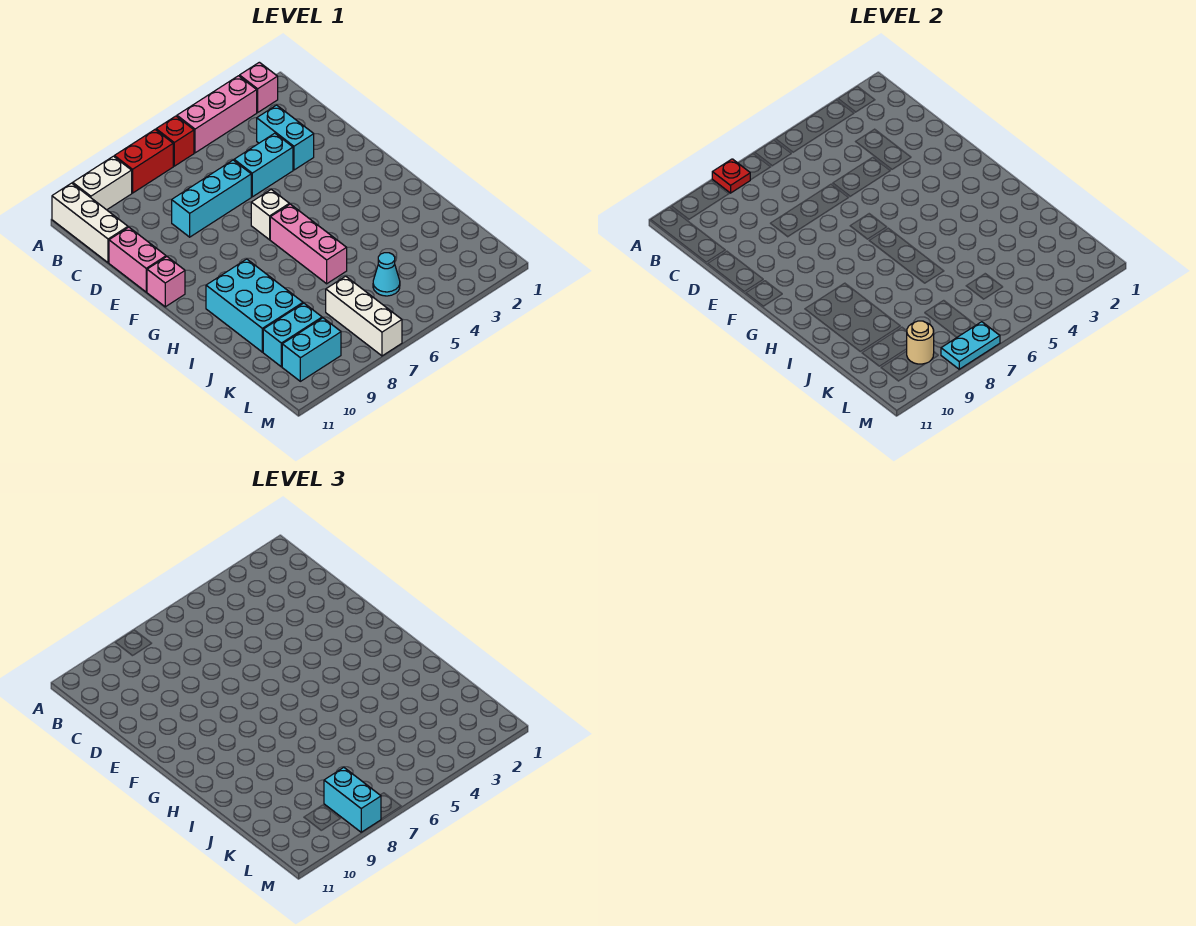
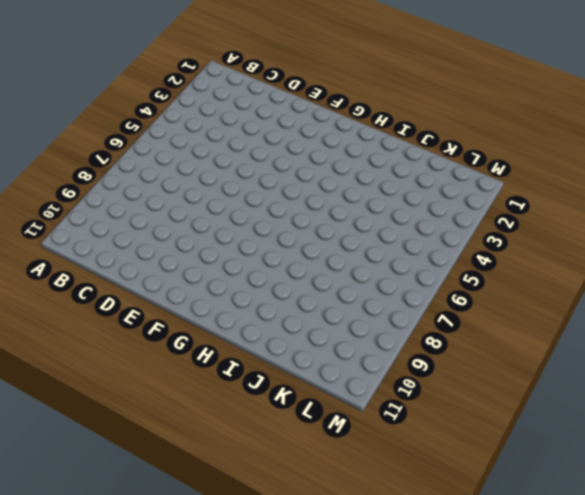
none -> pink 1x1 brick [240,62,278,112]
none -> pink 1x3 brick [177,76,257,153]
none -> red 1x1 brick [156,116,194,166]

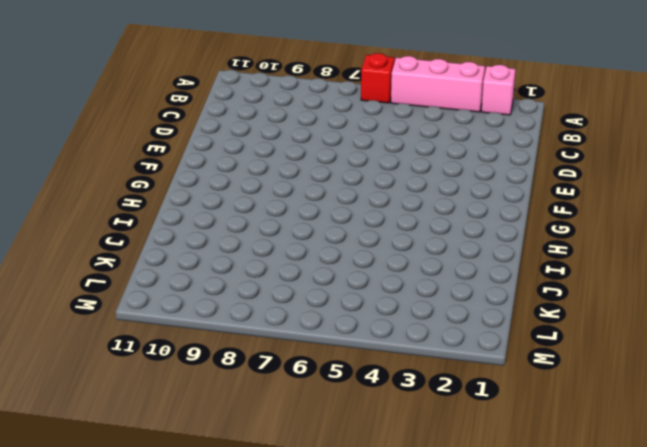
none -> red 1x2 brick [114,130,173,193]
none -> white 1x2 brick [73,156,132,210]
none -> white 1x3 brick [52,183,128,263]

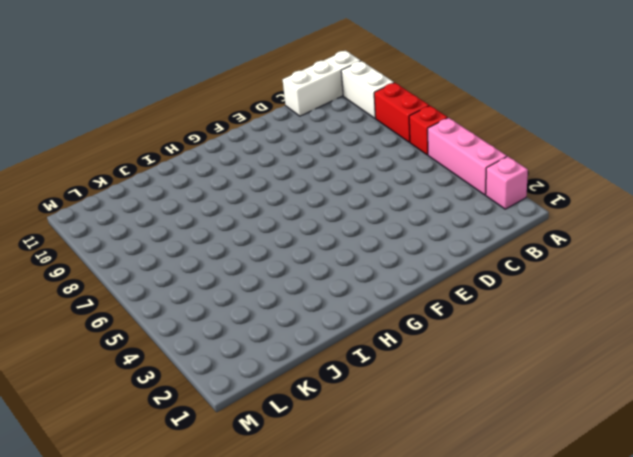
none -> cyan 1x2 brick [257,105,314,170]
none -> cyan 1x2 brick [234,133,293,197]
none -> cyan 1x3 brick [172,160,251,237]

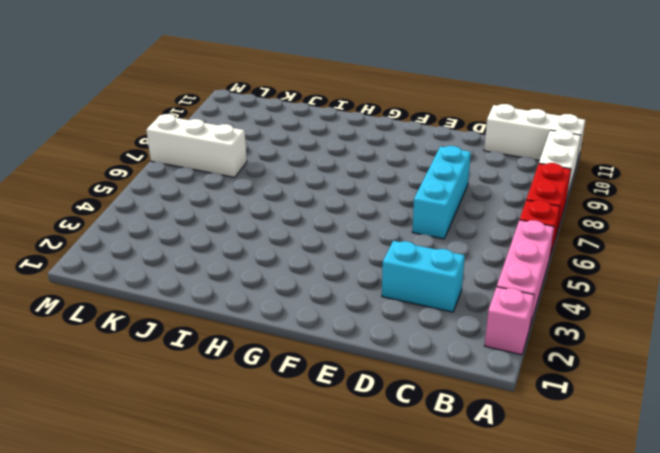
none -> cyan 1x2 brick [234,133,293,197]
none -> pink 1x2 brick [109,227,166,292]
none -> white 1x1 brick [251,190,289,240]

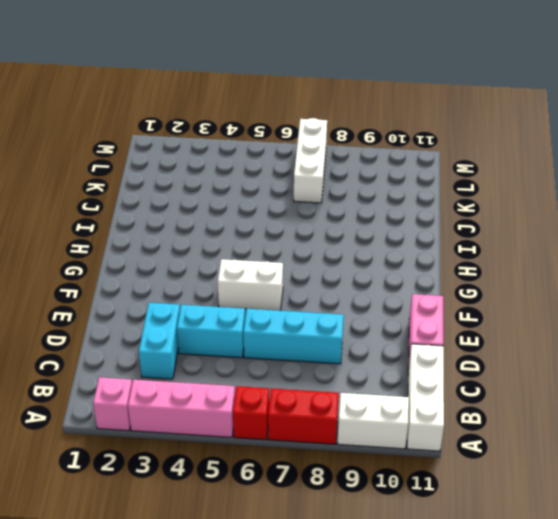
white 1x2 brick [218,259,283,311] -> white 1x1 brick [251,190,289,240]
none -> pink 1x1 brick [147,257,185,307]
none -> pink 1x3 brick [270,204,347,284]
none -> cyan 2x3 brick [206,259,303,352]

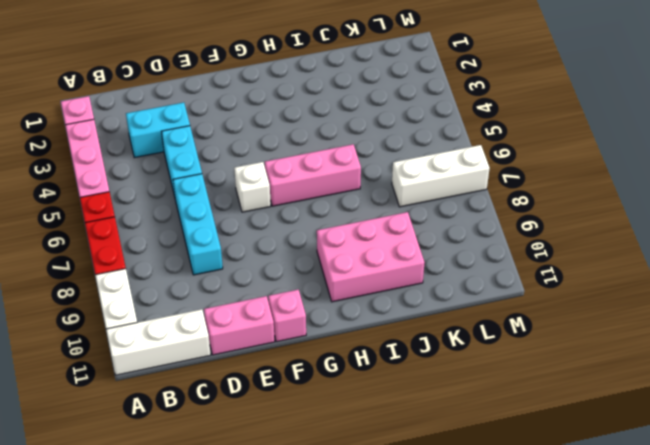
pink 2x3 brick [317,212,425,302] -> cyan 2x3 brick [206,259,303,352]
none -> cyan 1x1 cone [373,253,400,296]
none -> cyan 1x2 brick [263,303,322,367]
none -> cyan 1x2 brick [282,318,341,381]

